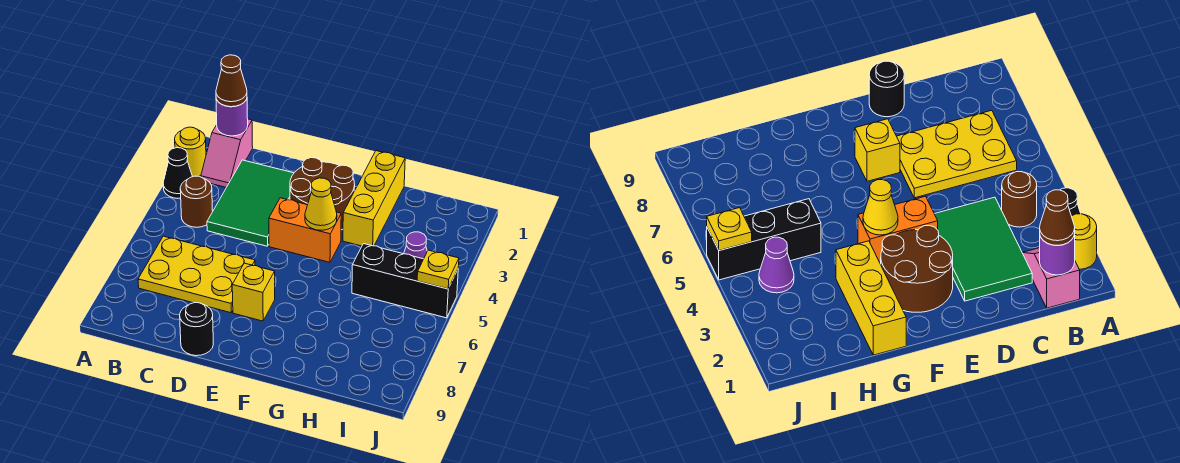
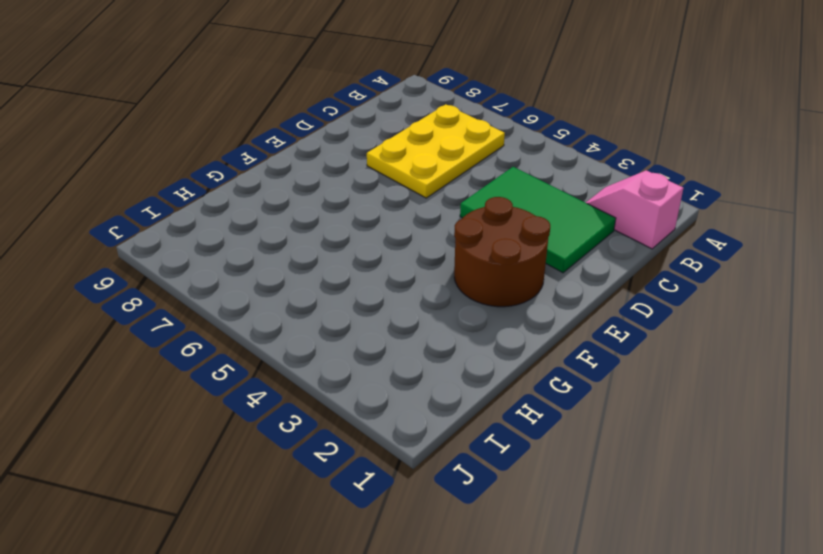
none -> yellow 1x1 round brick [175,127,206,176]
none -> black 1x1 cone [163,148,193,198]
none -> brown 1x1 round brick [180,176,213,227]

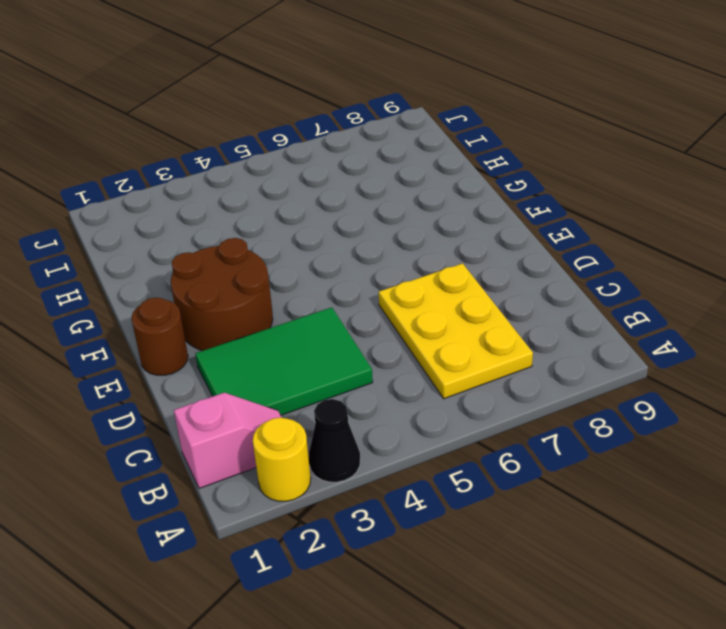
brown 1x1 round brick [131,297,188,375] -> brown 1x1 round brick moved to [180,176,213,227]
none -> black 1x1 round brick [180,303,213,356]
none -> orange 1x2 brick [269,198,341,262]
none -> yellow 1x1 brick [232,263,275,321]

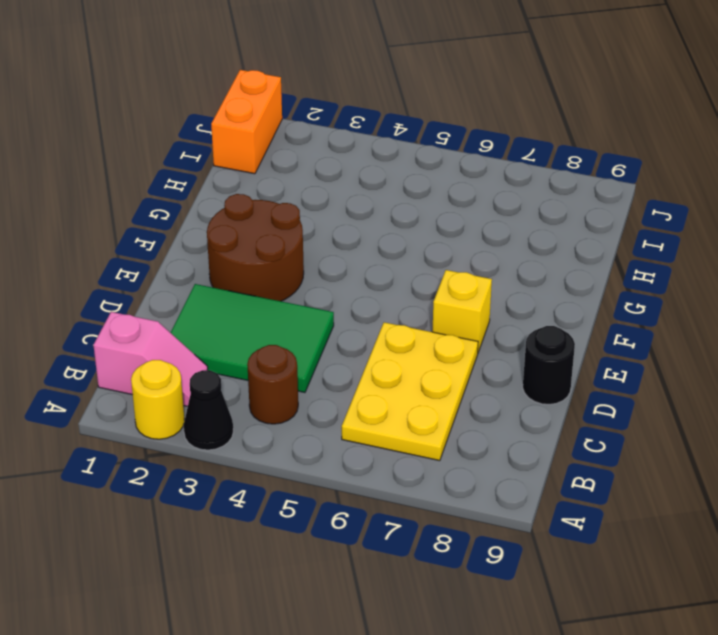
orange 1x2 brick [211,70,282,174] -> orange 1x2 brick moved to [269,198,341,262]
none -> yellow 1x3 brick [343,151,405,246]
none -> black 1x3 brick [352,244,458,318]
none -> purple 1x1 cone [404,232,427,259]

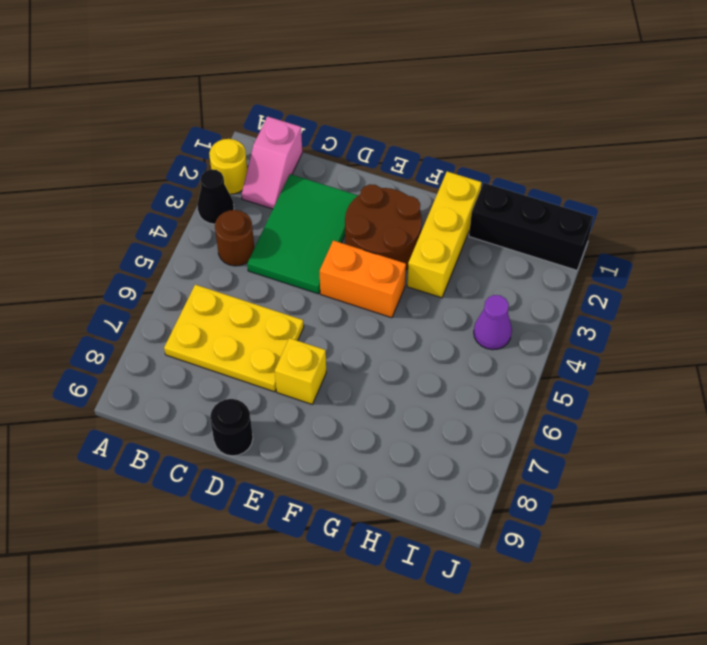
black 1x3 brick [469,183,593,270] -> black 1x3 brick moved to [352,244,458,318]
none -> purple 1x1 round brick [216,99,248,136]
none -> yellow 1x1 cone [305,178,337,230]
none -> yellow 1x1 plate [417,250,459,289]

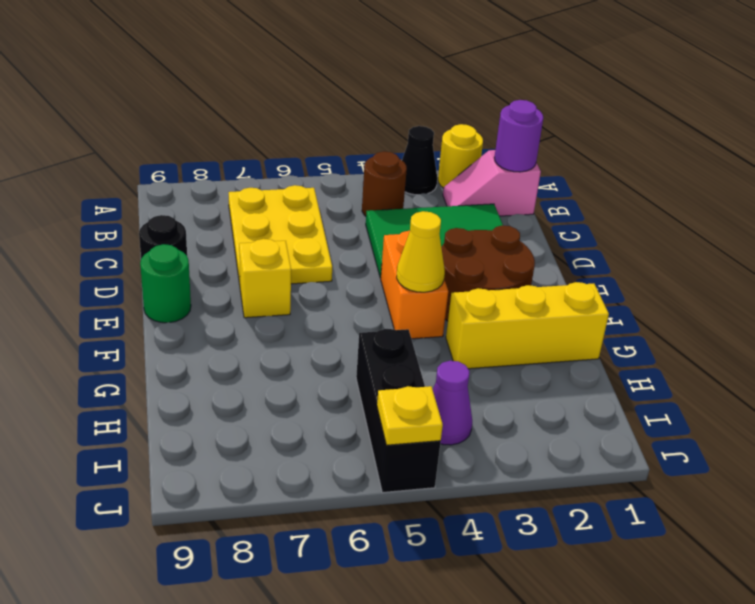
green 1x1 round brick [140,244,191,323] -> none
none -> brown 1x1 cone [216,55,247,107]

